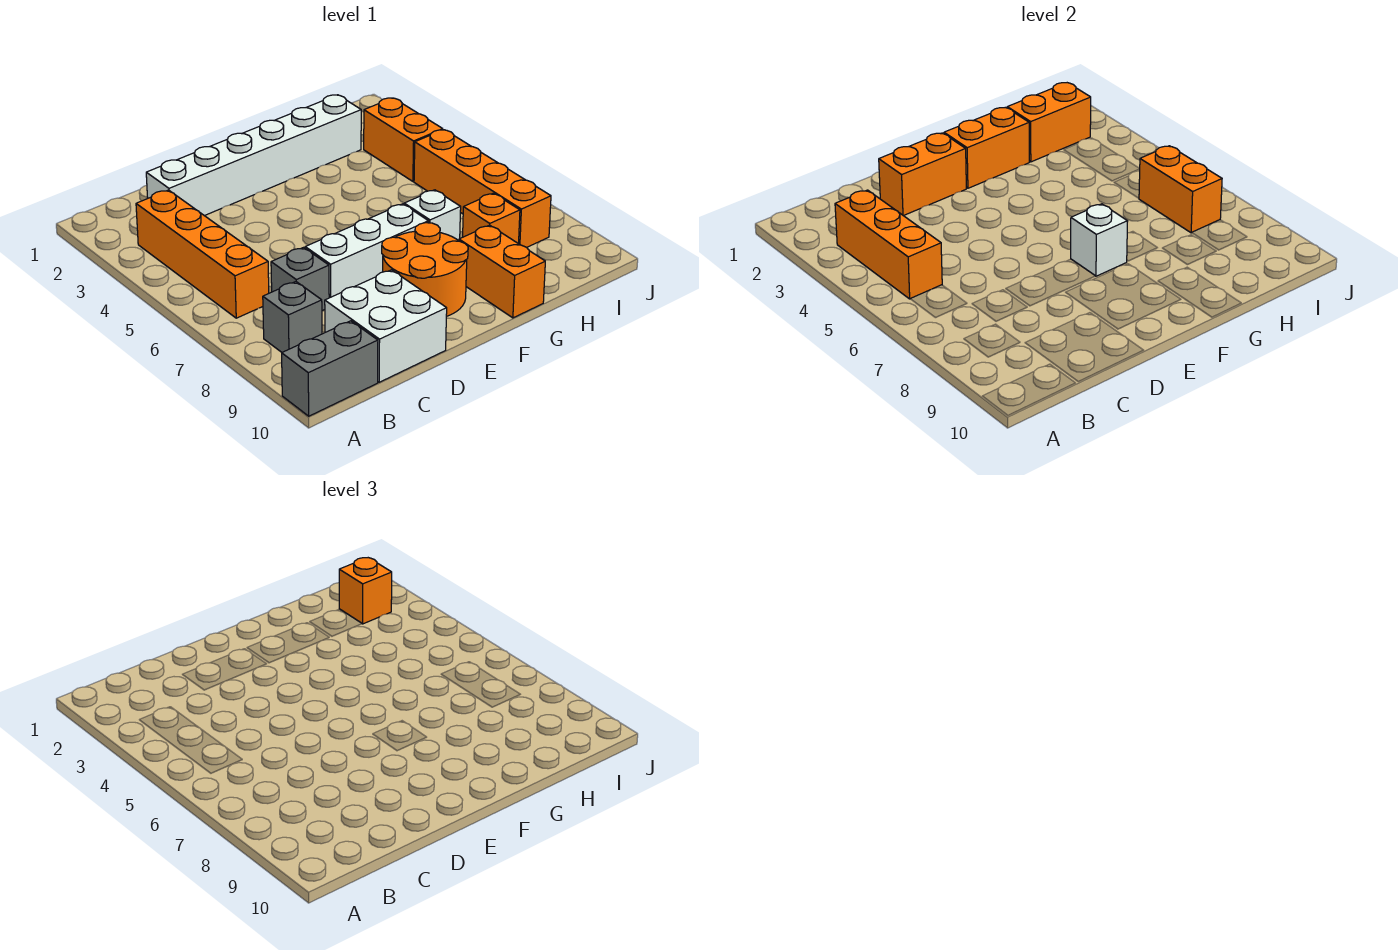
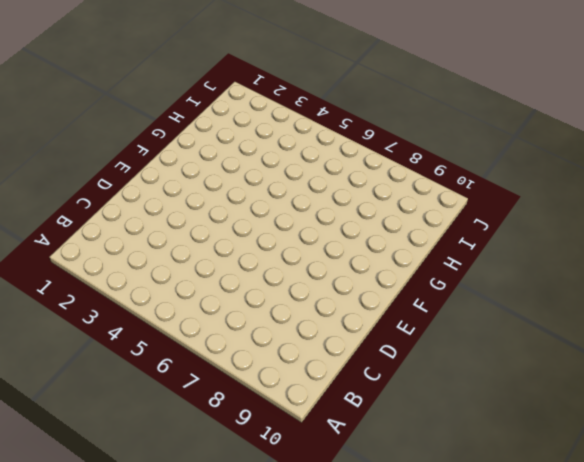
none -> grey 1x2 brick [282,321,378,416]
none -> orange 1x4 brick [136,190,269,318]
none -> grey 1x1 brick [263,282,322,352]

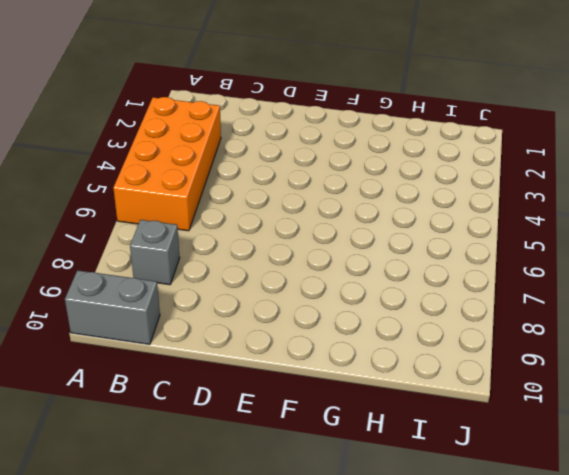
orange 2x4 brick [113,97,221,231] -> orange 1x4 brick [136,190,269,318]
none -> white 1x6 brick [146,95,361,216]
none -> grey 1x1 brick [271,247,329,311]
none -> white 2x2 brick [325,270,447,382]

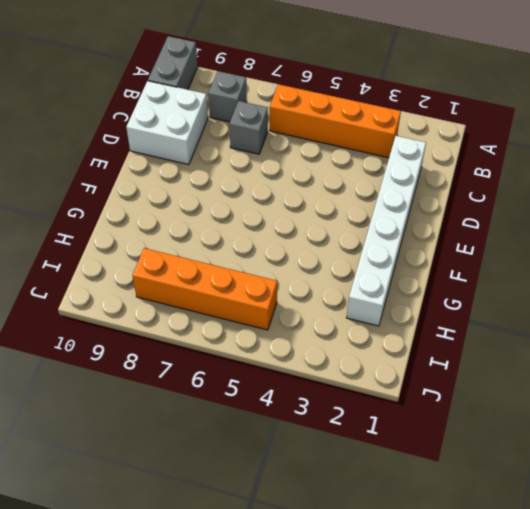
none -> white 1x3 brick [305,204,429,298]
none -> orange 2x2 round brick [382,223,468,317]
none -> white 1x1 brick [404,190,461,241]

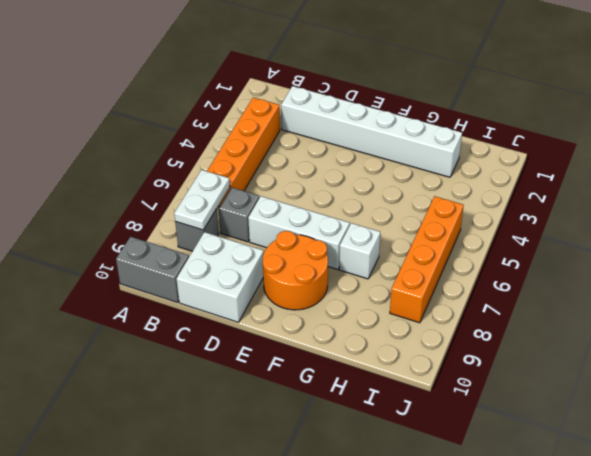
white 1x2 plate [174,170,230,230] -> none
none -> orange 1x2 brick [459,225,545,318]
none -> orange 1x1 brick [463,193,520,244]
none -> orange 1x2 brick [364,98,443,181]

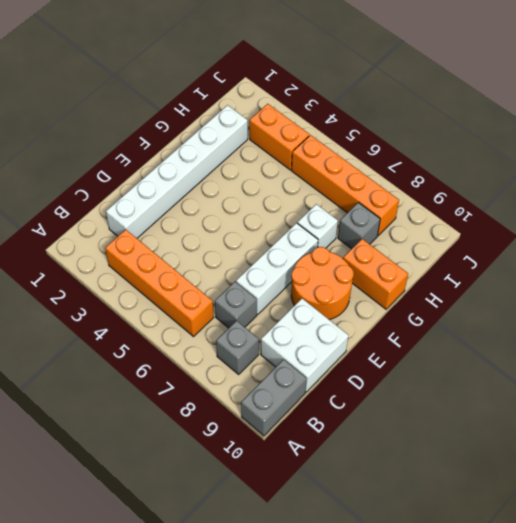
grey 1x1 brick [338,203,380,249] -> orange 1x1 brick [463,193,520,244]
none -> orange 1x3 brick [835,190,942,299]
none -> orange 1x2 brick [879,133,967,216]
none -> orange 1x2 brick [944,107,1029,188]

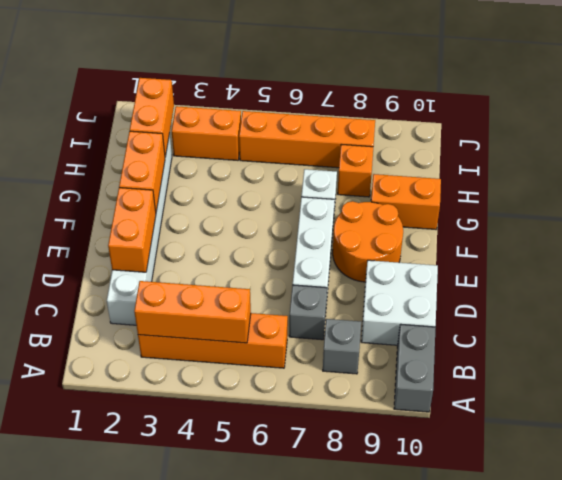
none -> white 1x1 brick [1071,204,1128,276]
none -> orange 1x2 brick [1139,146,1222,233]
none -> orange 1x1 brick [339,558,392,624]

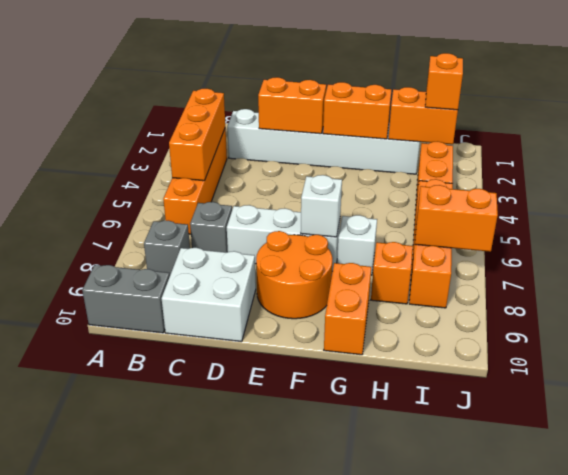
orange 1x2 brick [415,185,498,252] -> orange 1x2 brick turned to [1139,146,1222,233]

